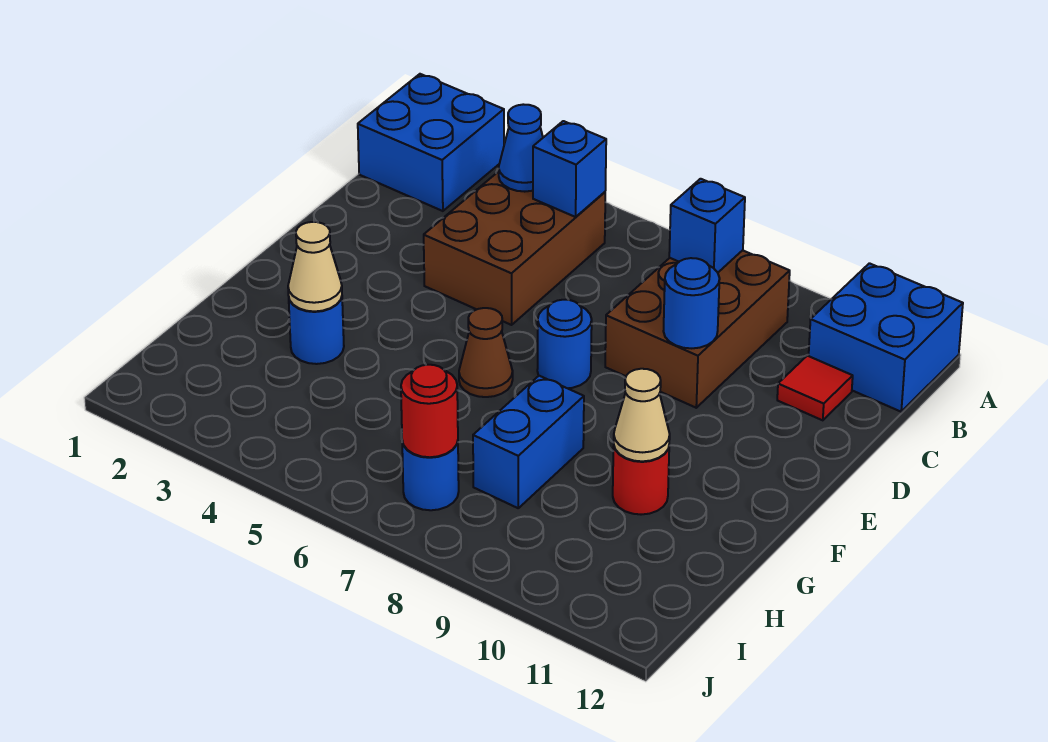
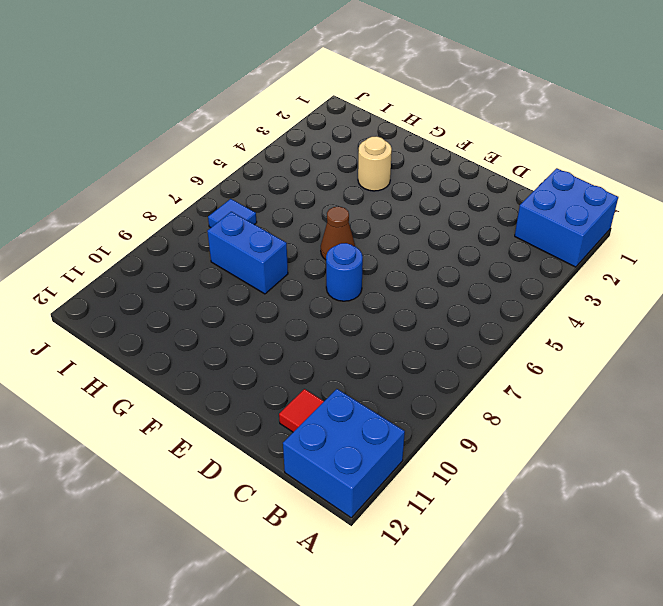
tan 1x1 round brick [358,136,392,191] -> blue 1x1 round brick [289,297,344,364]
blue 1x1 tile [208,199,257,227] -> blue 1x1 round brick [402,441,459,510]
none -> brown 2x3 brick [424,171,605,325]
none -> brown 2x3 brick [605,250,790,408]
none -> red 1x1 round brick [613,447,669,515]

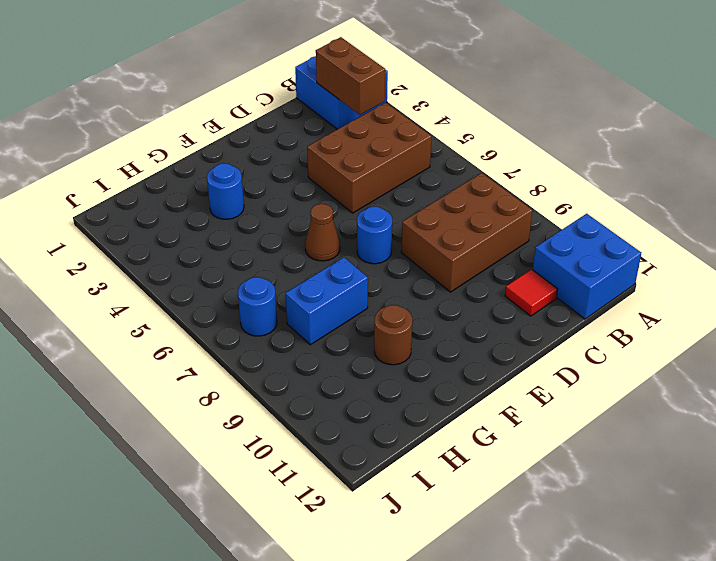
brown 1x2 brick [316,37,385,115] -> none
brown 1x1 round brick [374,305,412,365] -> red 1x1 round brick [613,447,669,515]
none -> blue 1x1 cone [499,104,543,192]
none -> blue 1x1 brick [533,121,606,217]
none -> blue 1x1 brick [669,179,745,273]

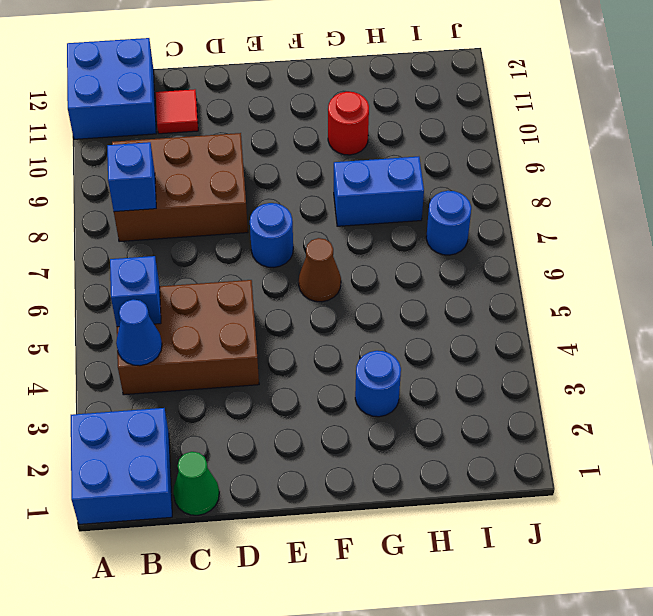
green 1x1 cone [173,452,219,515] -> none
none -> blue 1x1 round brick [663,258,720,348]
none -> tan 1x1 cone [288,222,342,311]
none -> tan 1x1 cone [614,369,670,461]

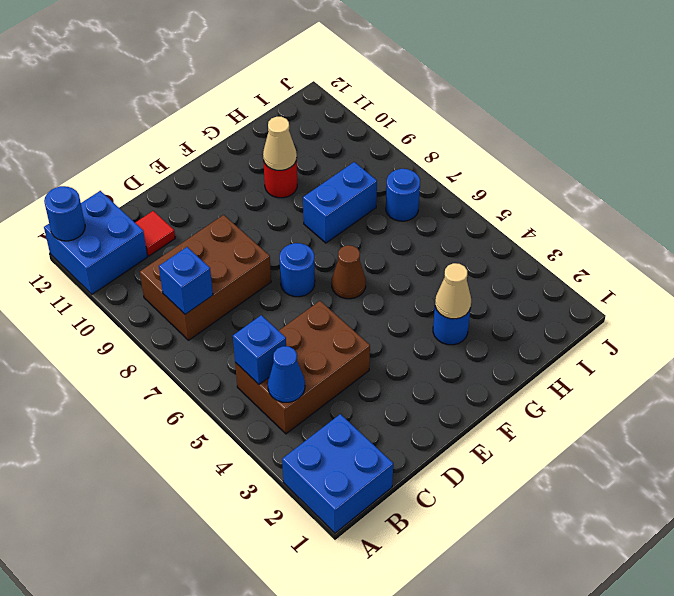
blue 1x1 round brick [44,186,85,241] -> blue 1x1 round brick moved to [663,258,720,348]
none -> red 1x1 round brick [401,365,458,457]

